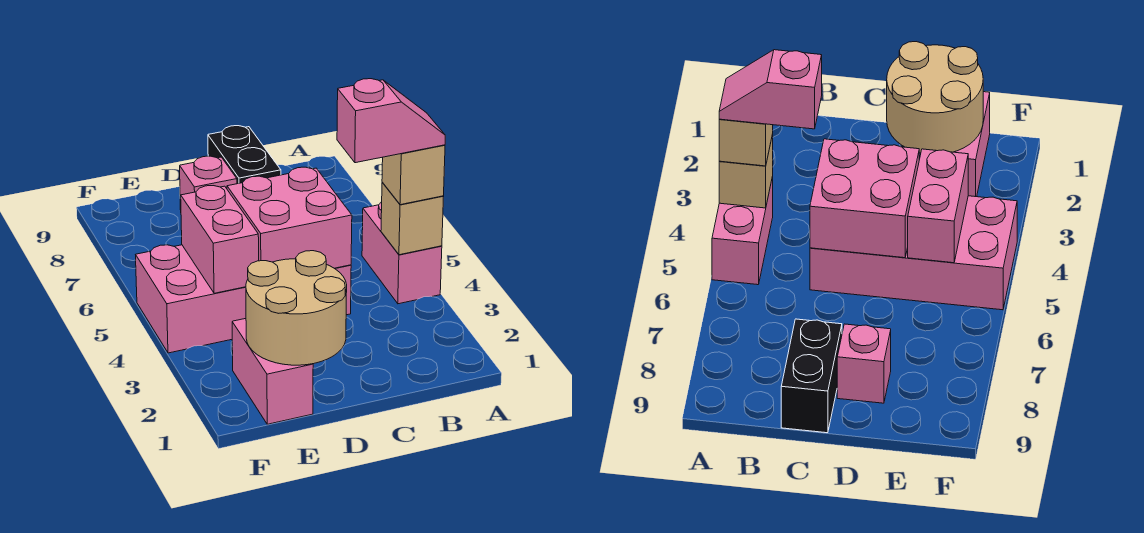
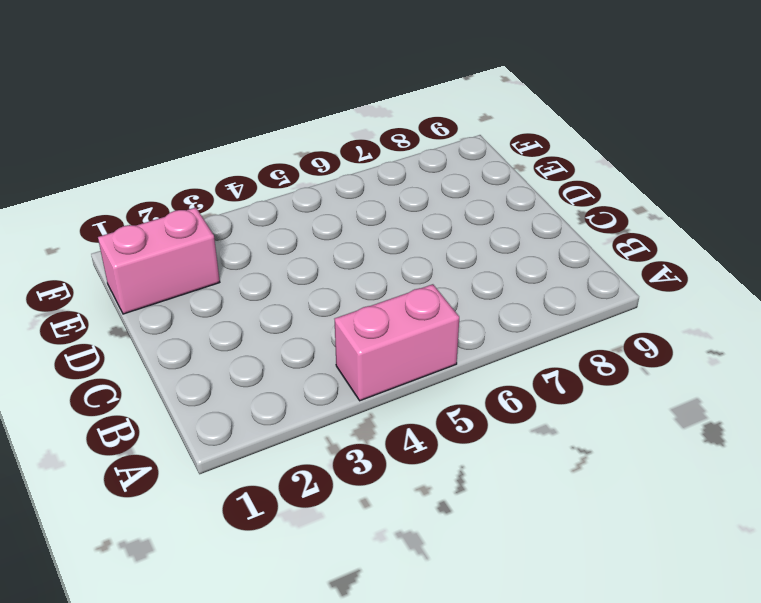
none -> pink 2x4 brick [136,245,351,353]
none -> black 1x2 brick [208,126,281,184]

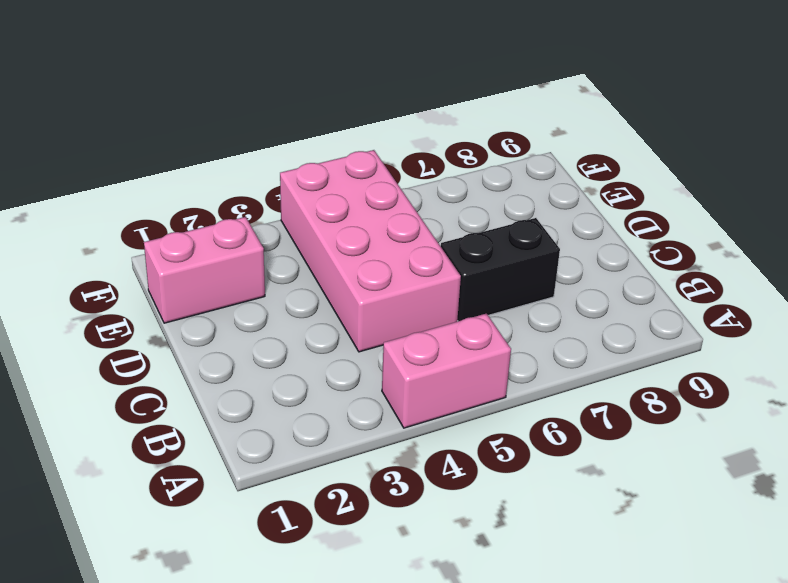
black 1x2 brick [441,218,560,321] -> black 1x2 brick moved to [208,126,281,184]
none -> pink 1x1 brick [180,156,237,210]
none -> tan 1x1 brick [381,183,444,255]

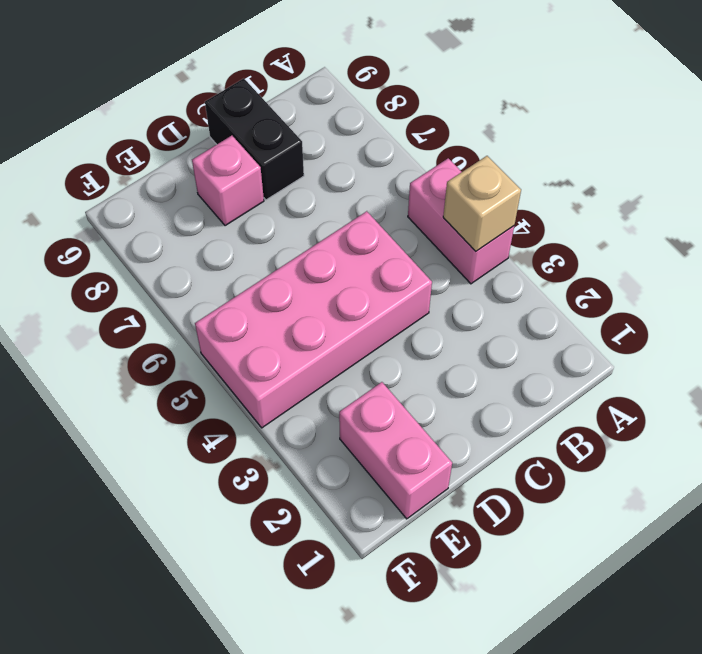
none -> pink 2x2 brick [227,167,352,268]
none -> tan 2x2 round brick [246,251,347,365]

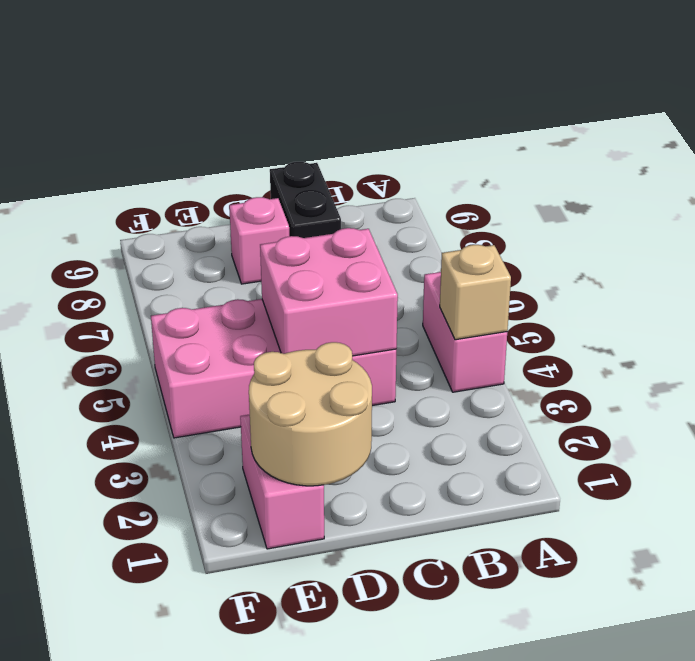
none -> pink 1x2 brick [181,186,259,293]
none -> tan 1x1 brick [382,145,445,205]

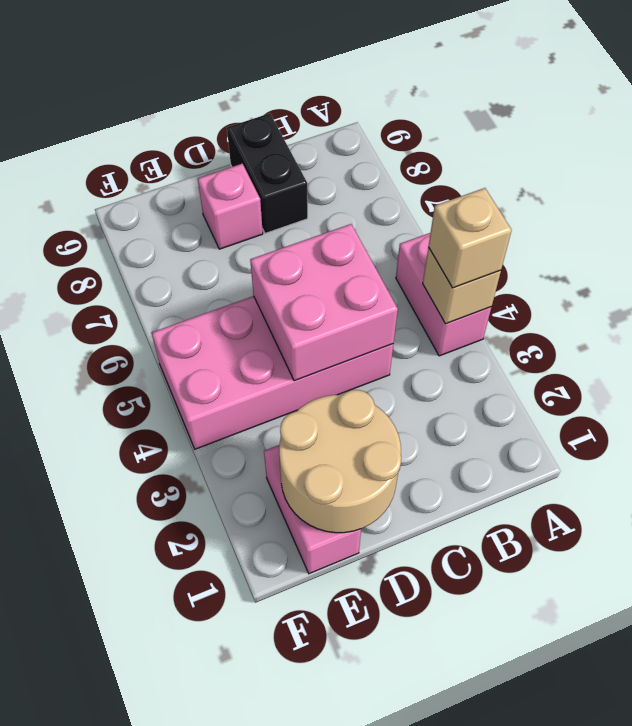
none -> pink 1x2 brick [181,186,259,293]
none -> pink 1x2 slope [337,79,445,163]

